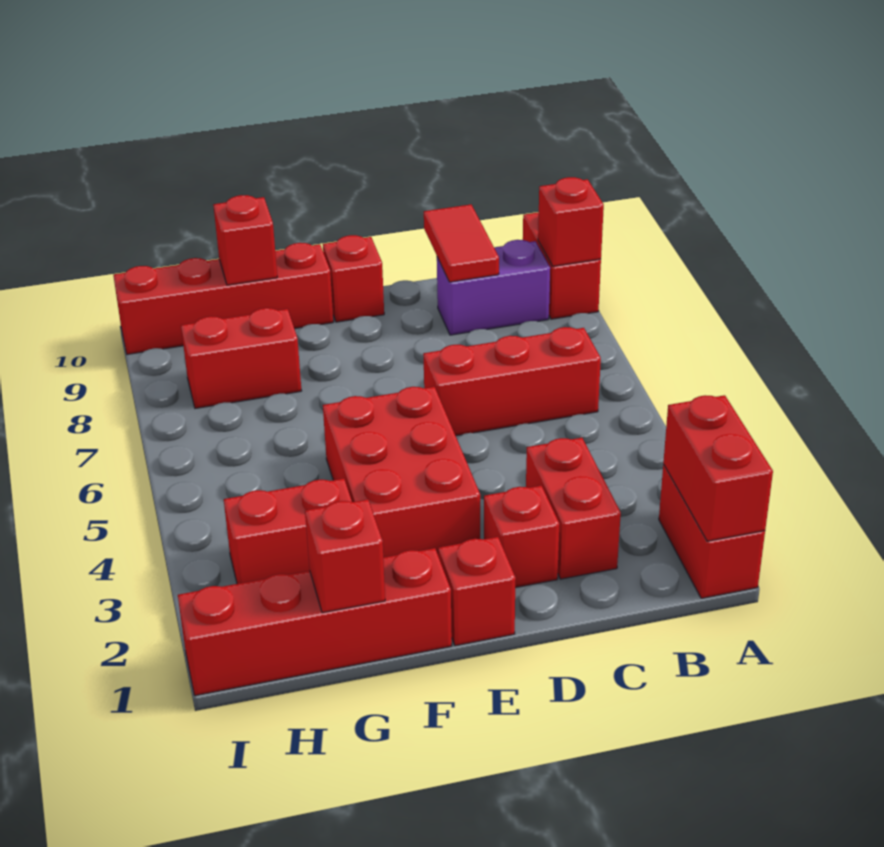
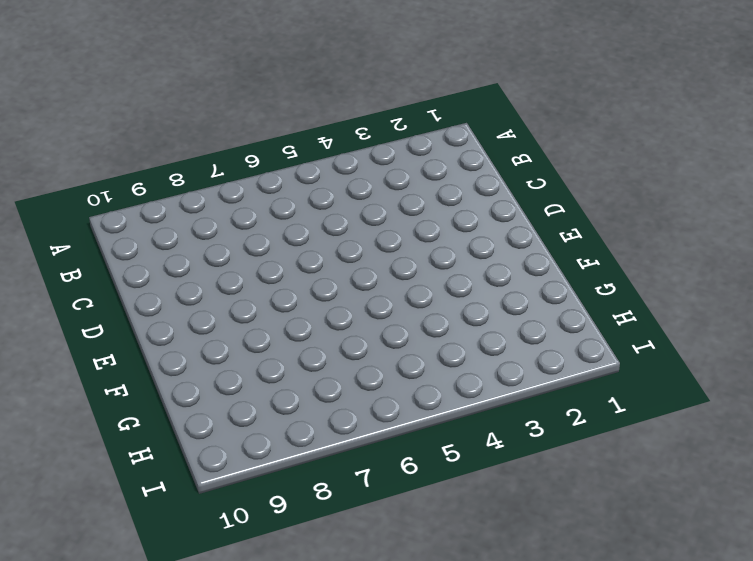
none -> red 1x2 brick [659,464,765,598]
none -> red 1x2 brick [523,212,601,319]
none -> red 1x3 brick [423,327,601,436]

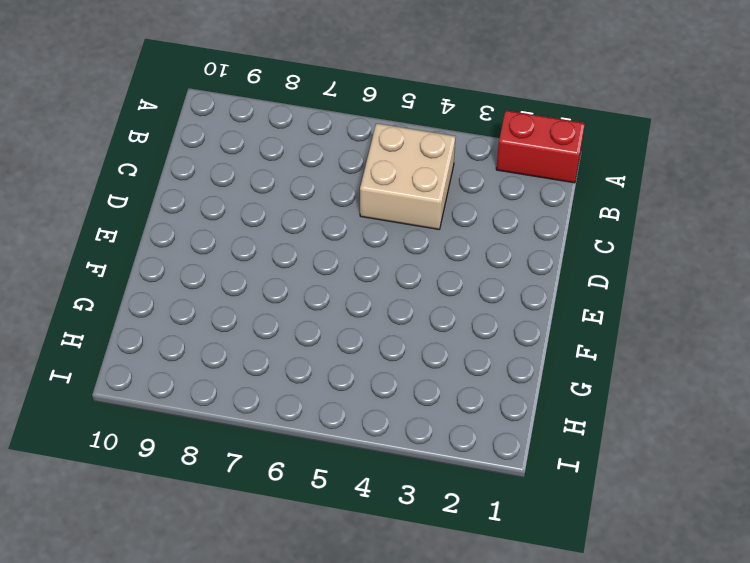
tan 2x2 brick [360,123,456,229] -> none
none -> red 1x2 brick [523,212,601,319]
none -> red 1x3 brick [423,327,601,436]
none -> purple 1x2 brick [437,240,550,335]

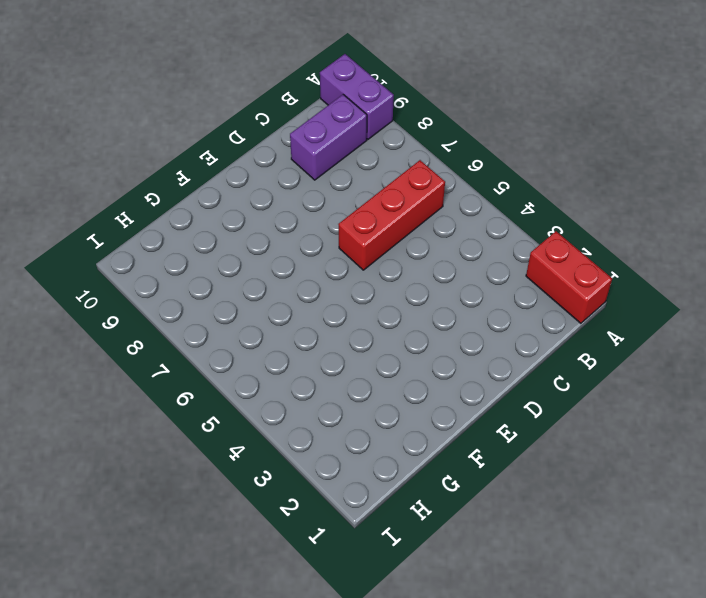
purple 1x2 brick [320,54,394,139] -> red 1x2 brick [523,212,601,319]
none -> red 1x2 brick [526,438,621,579]
none -> red 1x1 brick [484,486,559,588]
none -> red 1x1 brick [438,537,516,646]

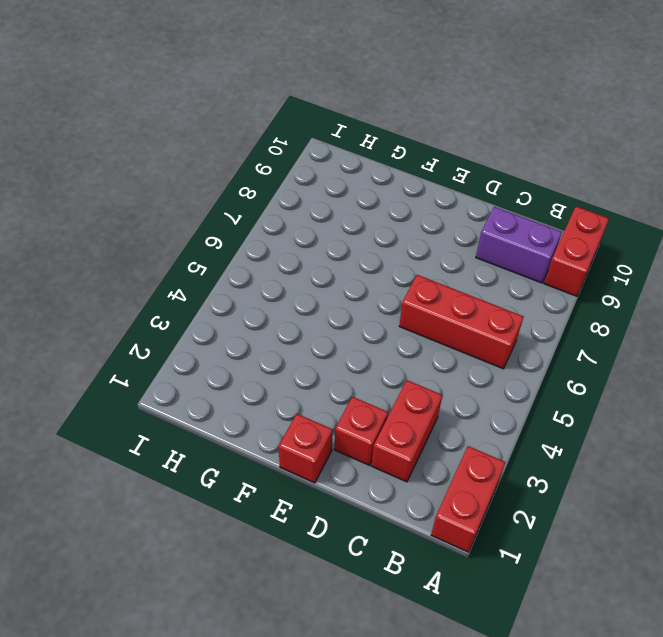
none -> red 2x3 brick [323,387,480,557]
none -> red 1x1 brick [323,235,384,322]
none -> red 1x4 brick [178,548,452,695]

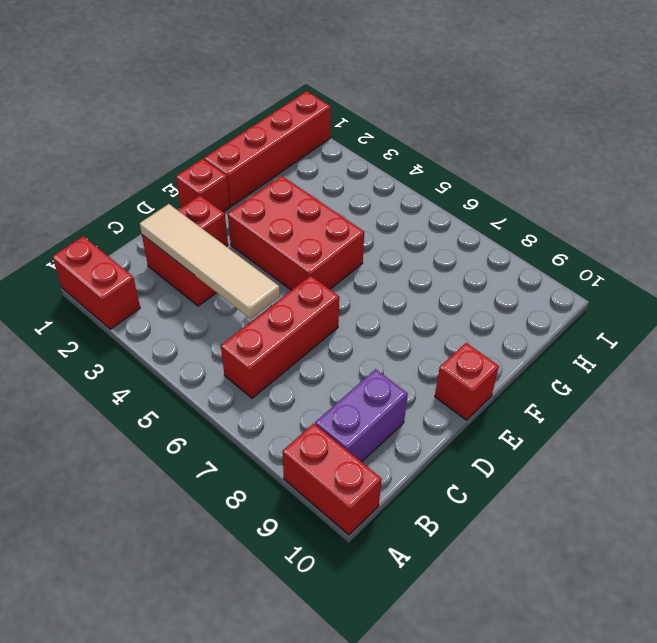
tan 1x4 tile [140,204,280,319] -> none
none -> red 1x4 brick [113,243,333,354]
none -> red 1x2 brick [224,478,352,584]
none -> red 1x2 brick [181,308,302,408]

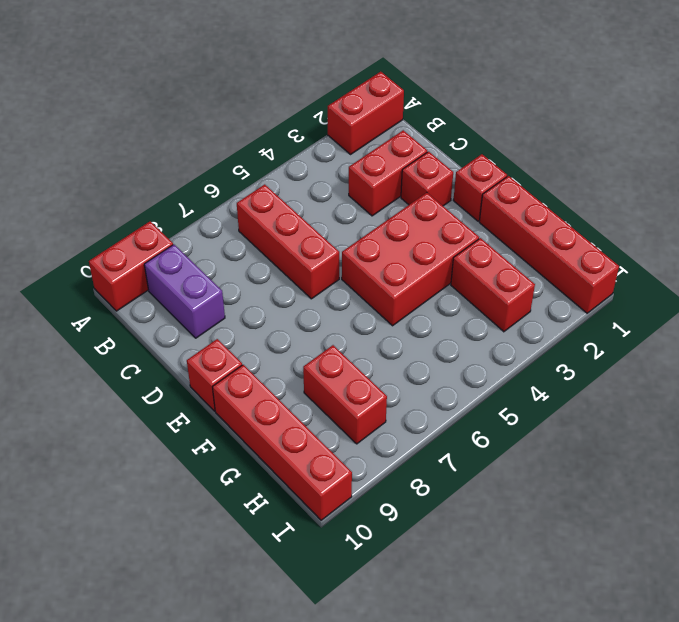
none -> red 1x2 brick [663,395,773,541]
none -> red 1x1 brick [538,177,604,266]
none -> red 1x2 tile [424,204,499,282]

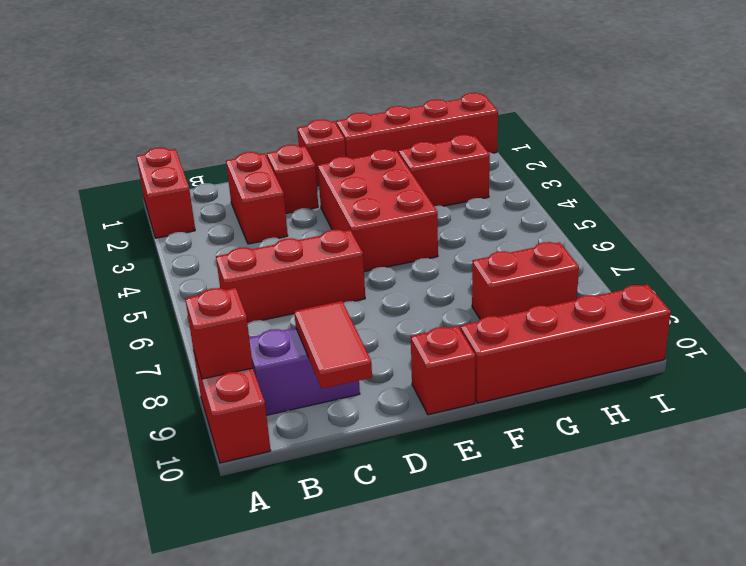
none -> red 1x2 brick [663,395,773,541]
none -> red 1x1 brick [305,499,385,613]
none -> red 1x1 brick [213,195,277,285]

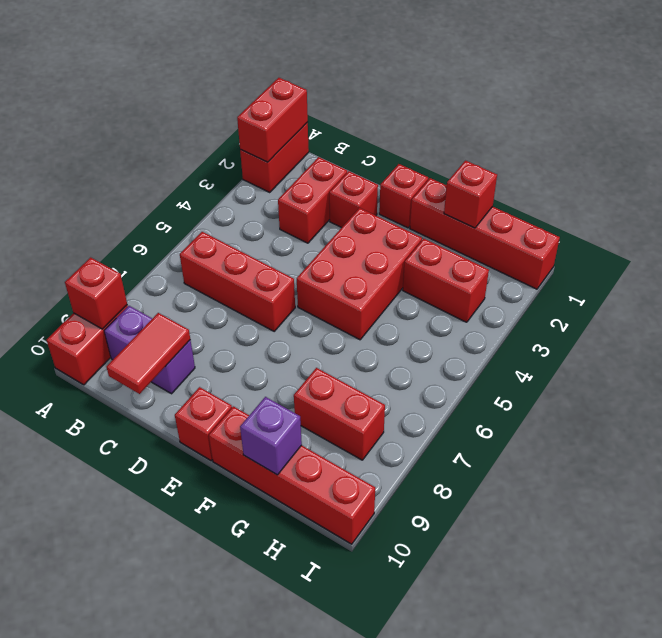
purple 1x1 brick [240,397,302,475] -> red 1x1 brick [213,195,277,285]

